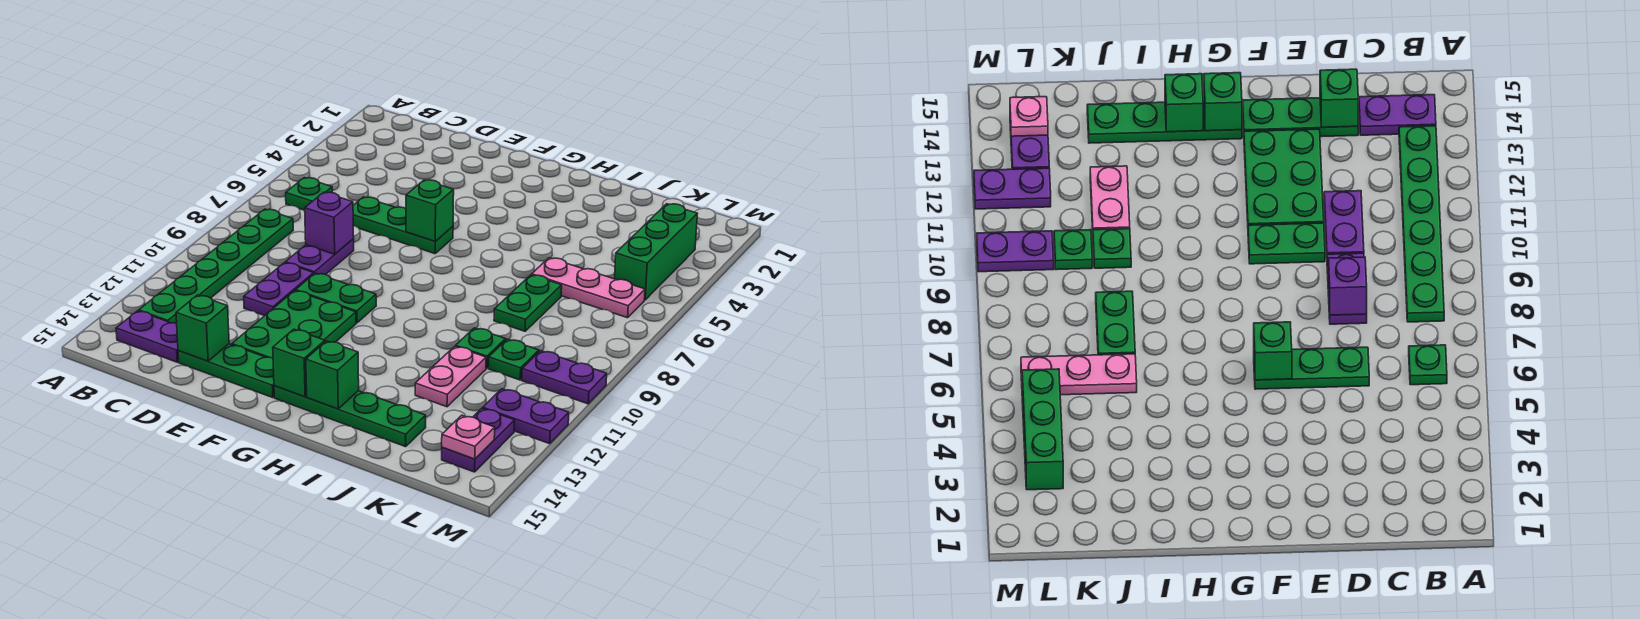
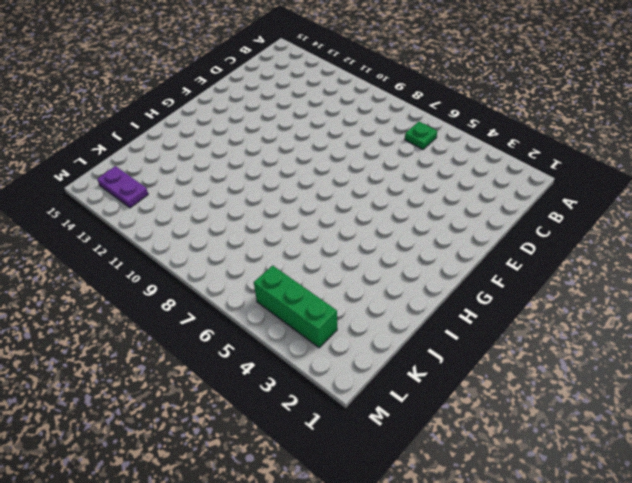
none -> green 1x6 plate [139,209,293,323]
none -> purple 1x2 plate [116,311,179,362]
none -> green 1x3 plate [353,197,453,254]

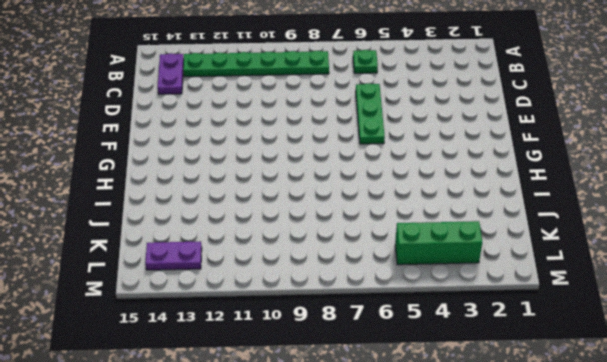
none -> purple 1x2 plate [285,239,354,275]
none -> purple 1x2 plate [244,263,314,316]
none -> green 1x3 plate [178,344,274,398]

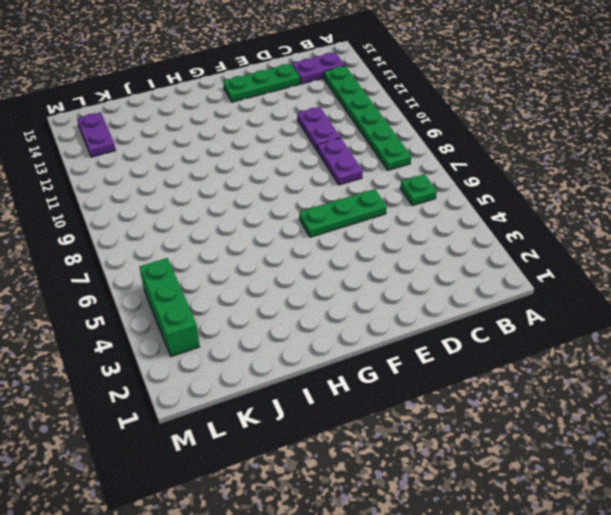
none -> green 1x2 plate [296,273,376,323]
none -> green 2x3 plate [232,291,356,358]
none -> green 1x4 plate [274,386,426,447]

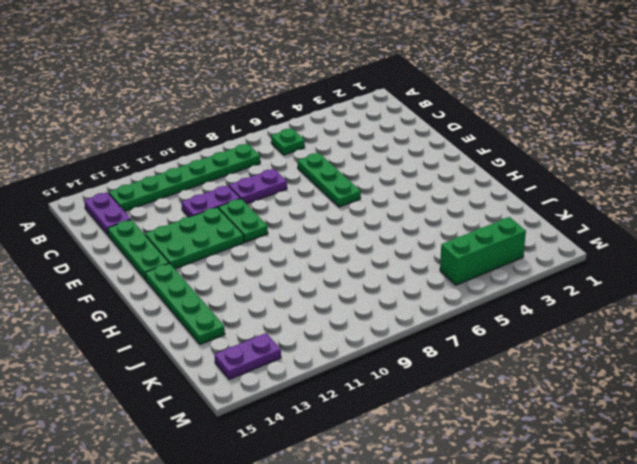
none -> pink 1x3 plate [532,258,645,318]
none -> green 1x2 plate [494,275,562,331]
none -> green 1x1 plate [456,328,506,368]

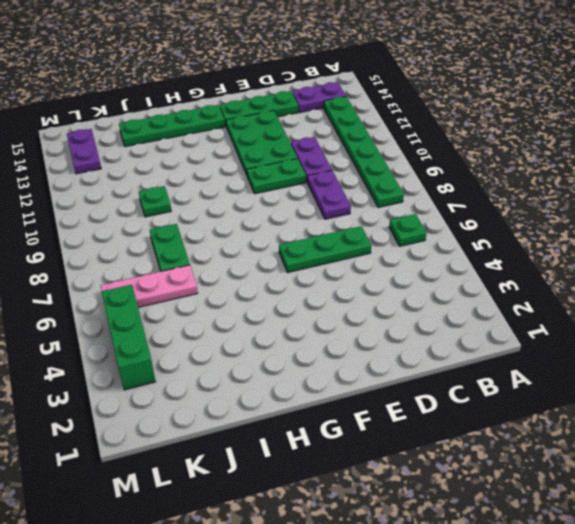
none -> pink 1x2 plate [415,346,486,407]
none -> green 1x1 plate [489,339,539,380]
none -> purple 1x2 plate [522,351,607,404]

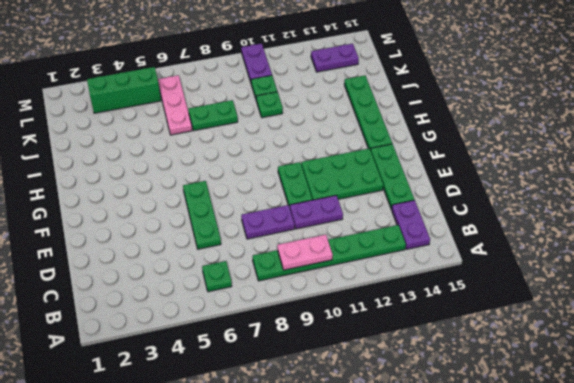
pink 1x2 plate [277,235,333,270] -> pink 1x2 plate moved to [415,346,486,407]
none -> purple 1x2 plate [483,389,569,444]
none -> purple 1x1 brick [305,192,354,254]
none -> green 1x1 brick [176,295,229,361]

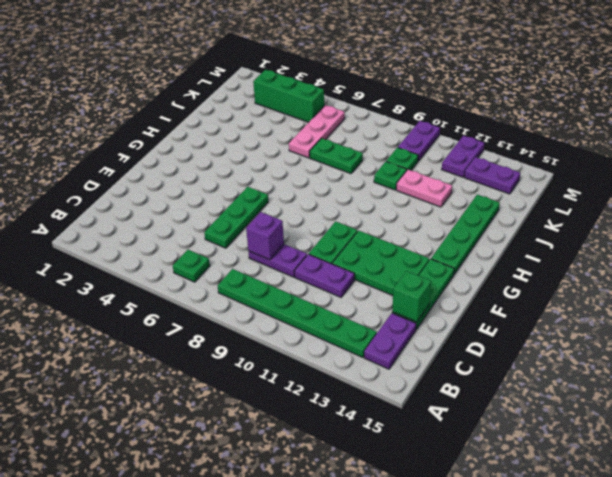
none -> green 1x1 brick [406,180,454,241]
none -> green 1x1 brick [273,329,325,397]
none -> green 1x1 brick [306,341,359,409]

